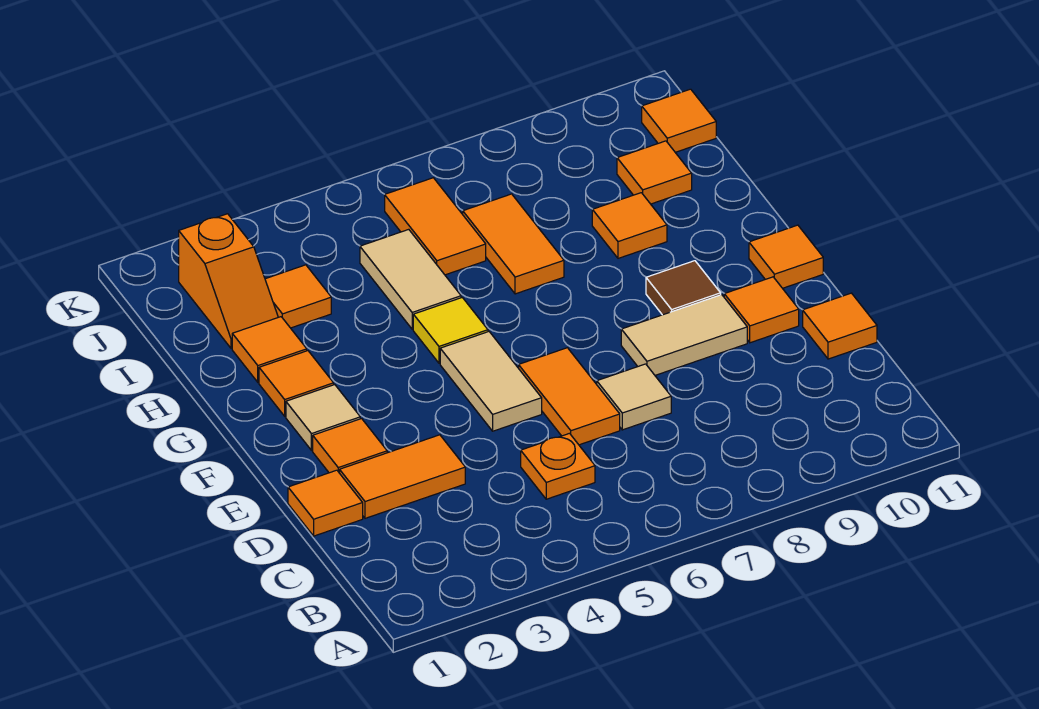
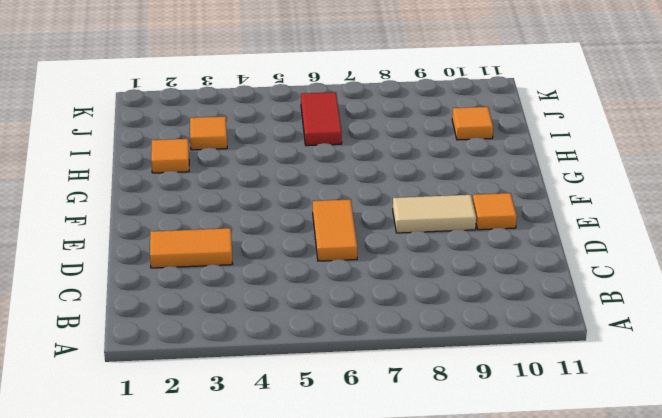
red 1x2 tile [301,92,342,146] -> orange 1x2 tile [385,178,486,275]
none -> orange 1x1 plate [521,433,595,499]
none -> orange 1x1 tile [288,470,363,536]
none -> tan 1x1 tile [597,364,671,430]

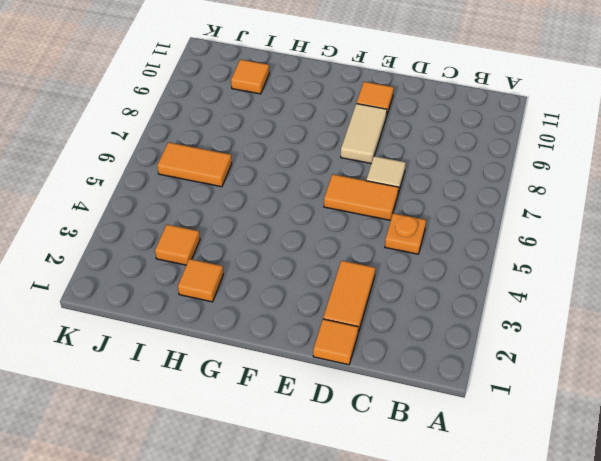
none -> orange 1x1 tile [803,293,877,359]
none -> orange 1x1 tile [313,419,387,473]
none -> tan 1x2 tile [440,332,542,431]

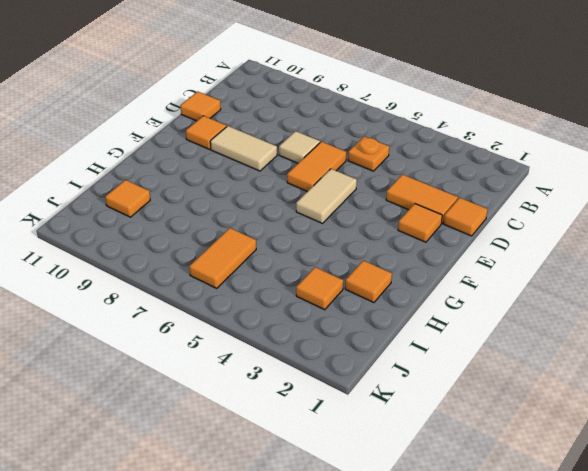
none -> tan 1x1 tile [286,385,360,450]
none -> brown 1x1 tile [646,261,721,315]
none -> orange 1x1 tile [749,225,823,288]

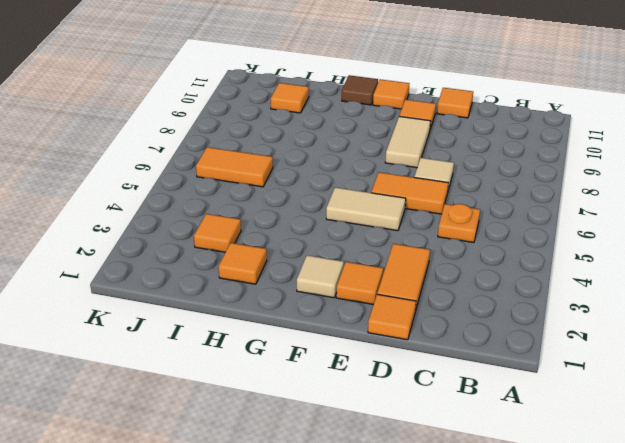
brown 1x1 tile [342,75,378,105] -> brown 1x1 tile moved to [646,261,721,315]
none -> orange 1x1 tile [259,351,334,416]
none -> yellow 1x1 tile [413,298,488,363]
none -> tan 1x2 tile [360,229,461,329]

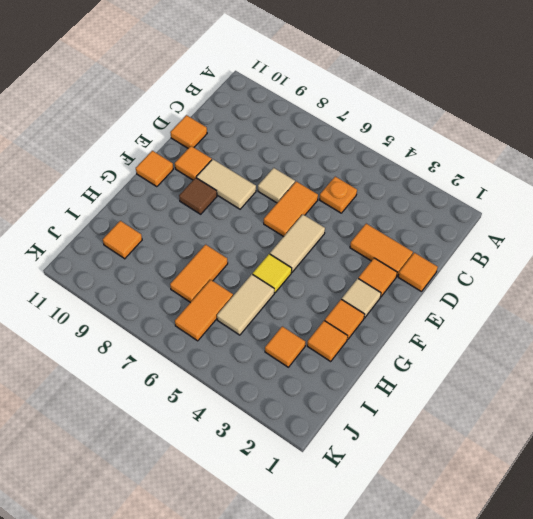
none -> orange 1x1 tile [592,193,667,258]
none -> orange 1x2 slope [179,214,278,348]
none -> orange 1x1 tile [642,89,716,152]

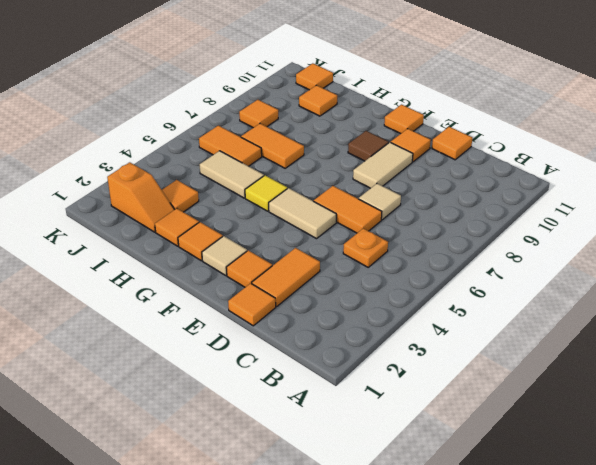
orange 1x1 tile [239,100,278,128] -> orange 1x1 tile moved to [592,193,667,258]

